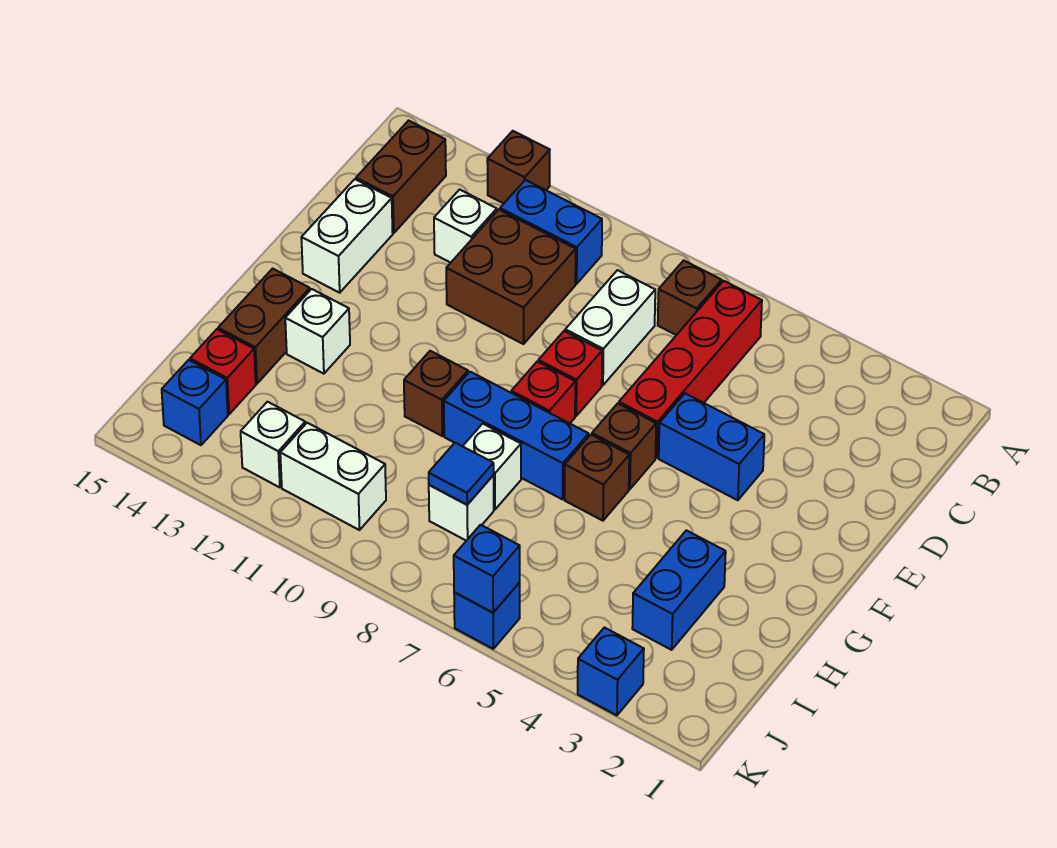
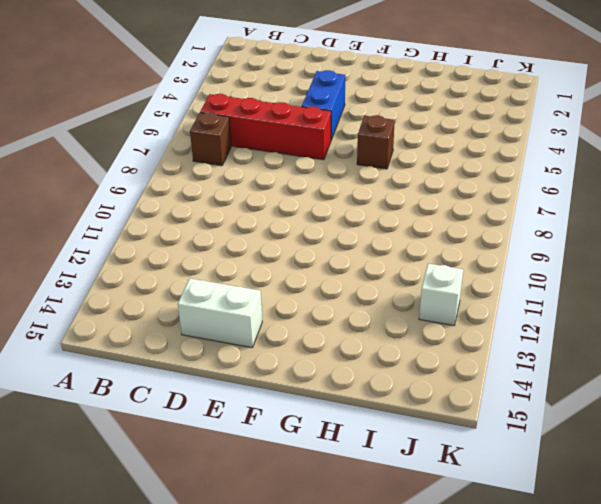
none -> brown 1x1 brick [487,131,550,203]
none -> blue 1x2 brick [500,180,602,284]
none -> brown 1x2 brick [356,121,446,233]

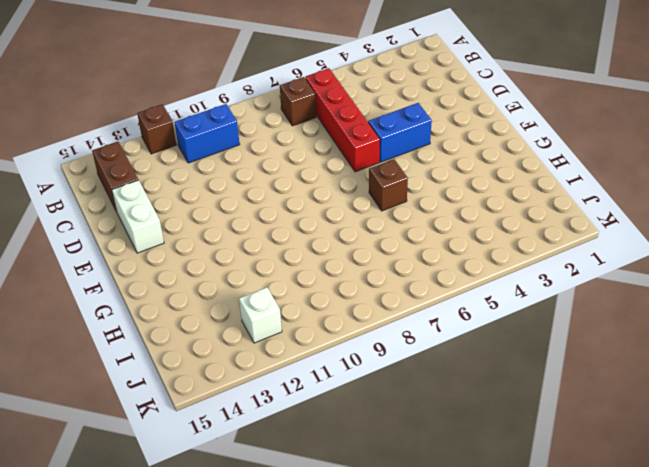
none -> white 1x2 brick [565,270,655,385]
none -> brown 2x2 brick [446,210,576,344]
none -> white 1x1 brick [434,190,497,263]

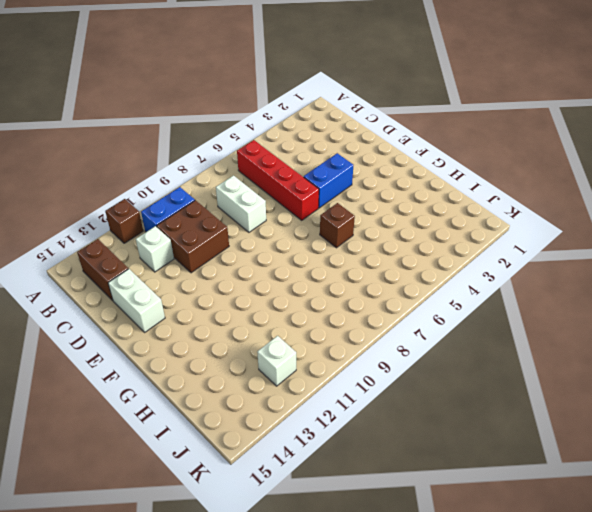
none -> brown 1x1 brick [658,260,722,335]
none -> red 1x1 brick [538,331,602,416]
none -> brown 1x1 brick [592,403,656,489]

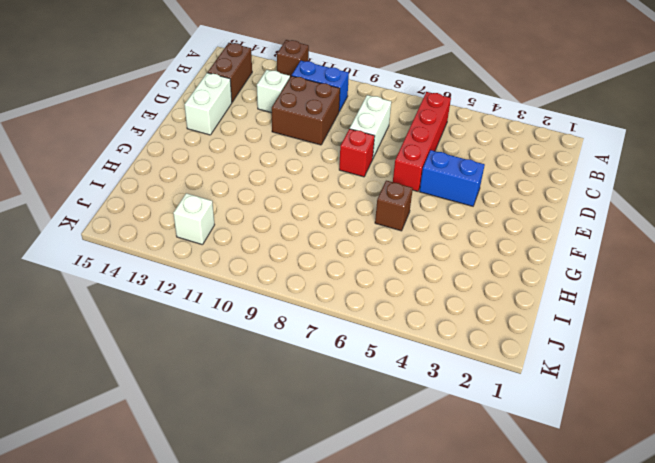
none -> brown 1x1 brick [658,260,722,335]
none -> brown 1x1 brick [592,403,656,489]
none -> red 1x1 brick [511,362,575,423]

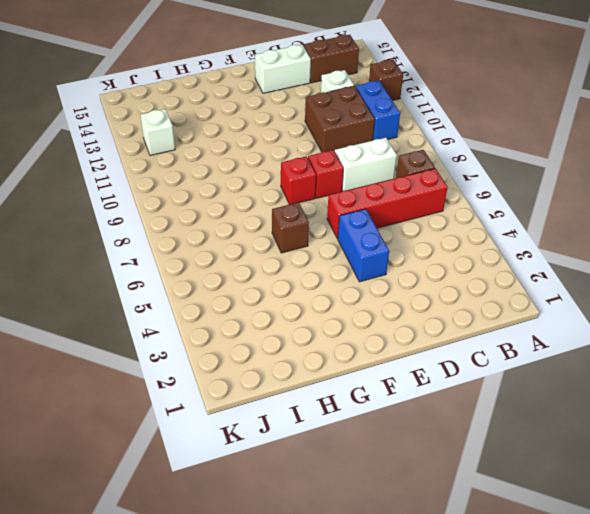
none -> brown 1x1 brick [592,403,656,489]
none -> blue 1x3 brick [444,372,589,499]
none -> brown 1x1 brick [404,351,468,436]

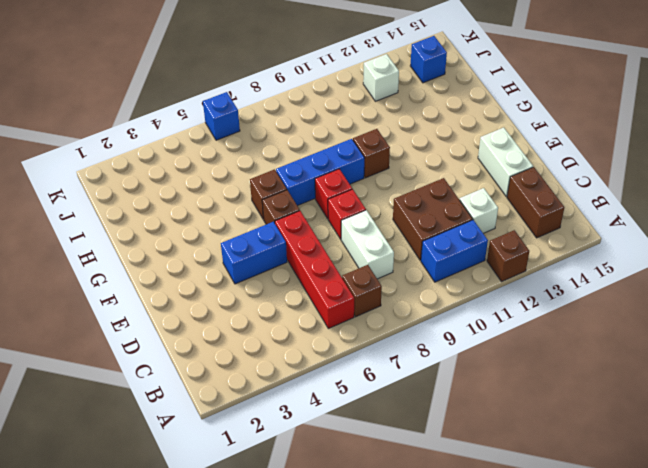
none -> white 1x1 brick [285,289,350,374]
none -> brown 1x2 brick [218,269,310,383]
none -> blue 1x2 brick [632,530,726,650]

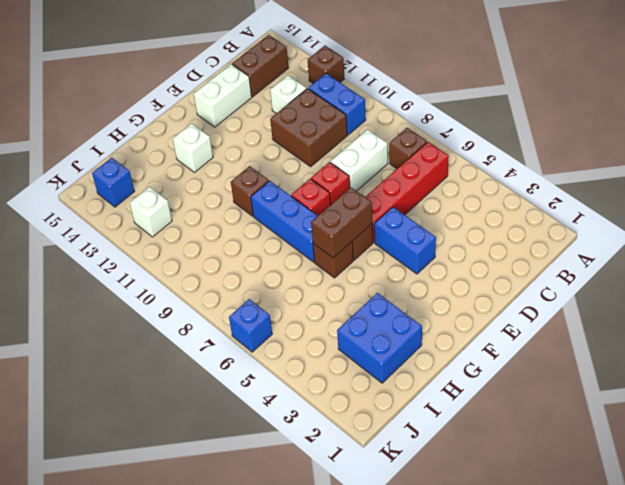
brown 1x2 brick [311,188,372,258] -> brown 1x2 brick moved to [218,269,310,383]
blue 2x2 brick [337,293,422,383] -> blue 1x2 brick [632,530,726,650]
none -> white 1x1 brick [463,424,521,510]
none -> white 1x1 brick [429,475,494,541]
none -> red 1x1 brick [190,329,256,414]

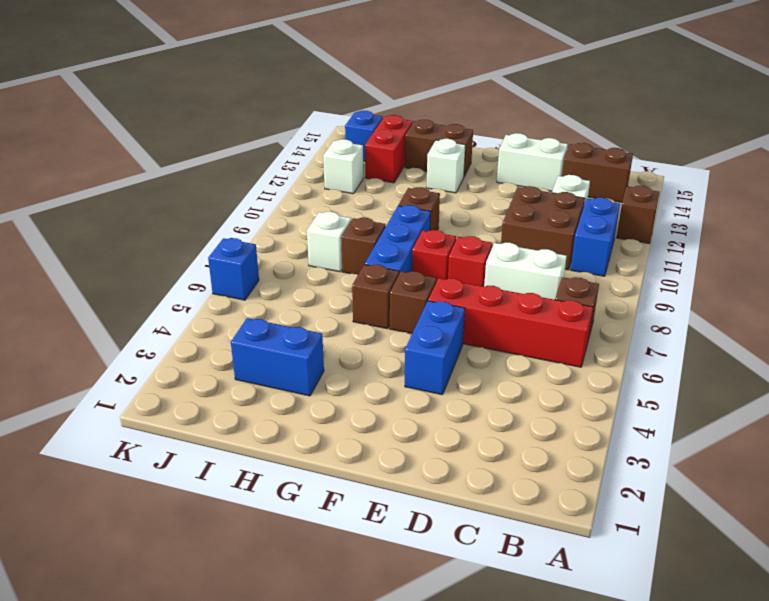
brown 1x1 brick [341,218,386,274] -> white 1x1 brick [463,424,521,510]
red 1x2 brick [365,115,412,183] -> red 1x1 brick [190,329,256,414]
none -> white 1x2 brick [280,423,386,530]
none -> blue 1x1 brick [578,628,644,715]
none -> blue 1x1 tile [429,443,494,505]

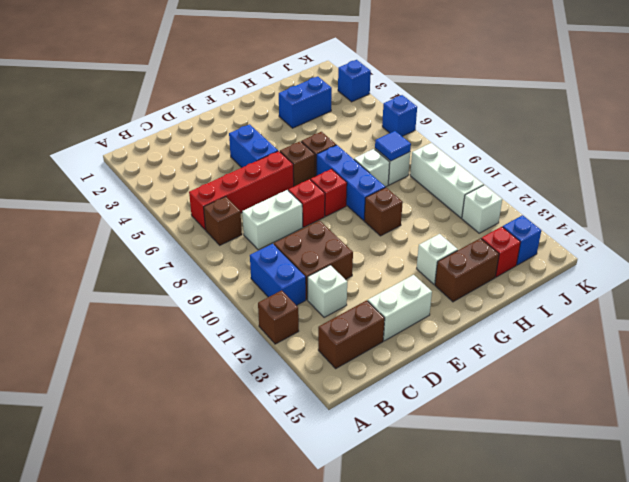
white 1x3 brick [410,143,484,218] -> white 1x2 brick [280,423,386,530]
none -> blue 1x1 brick [454,525,520,612]

